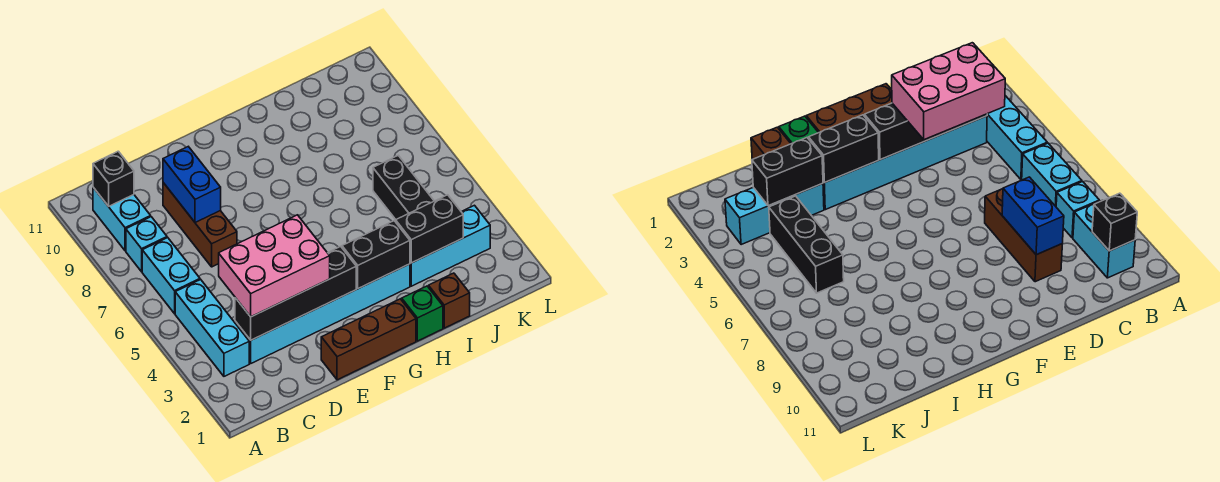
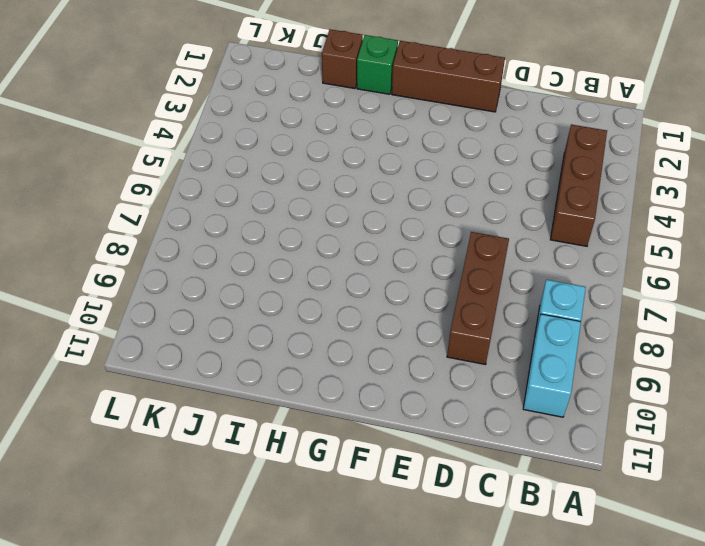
brown 1x3 brick [550,125,607,246] -> cyan 1x3 brick [175,280,249,376]
none -> cyan 1x2 brick [142,238,200,314]
none -> cyan 1x6 brick [235,264,410,363]
none -> cyan 1x3 brick [410,205,490,286]

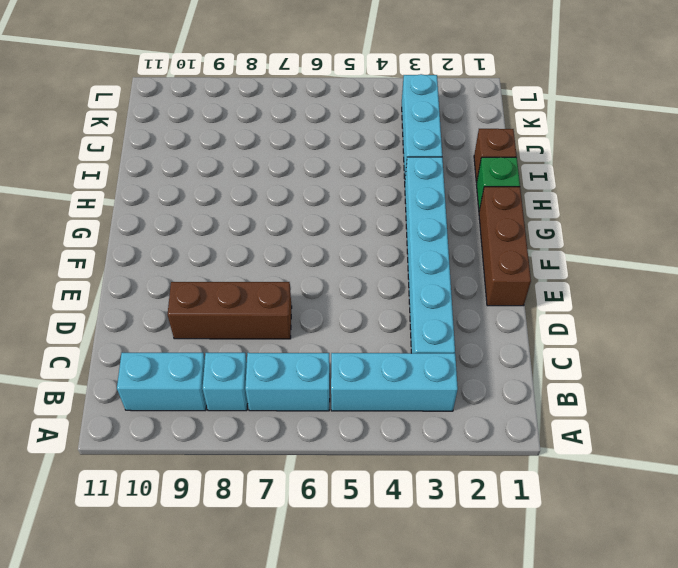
none -> black 1x3 brick [373,155,434,219]
none -> black 1x1 brick [93,151,134,206]
none -> black 1x4 brick [235,246,356,340]

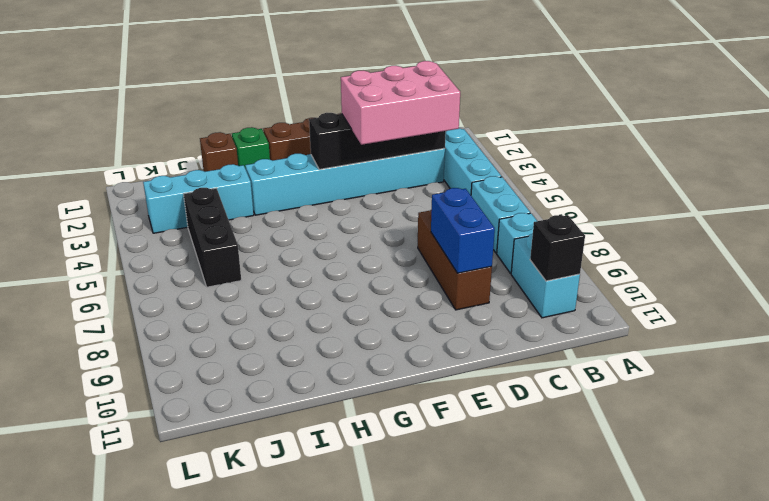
none -> black 1x2 brick [342,221,410,289]
none -> black 1x2 brick [396,195,463,263]

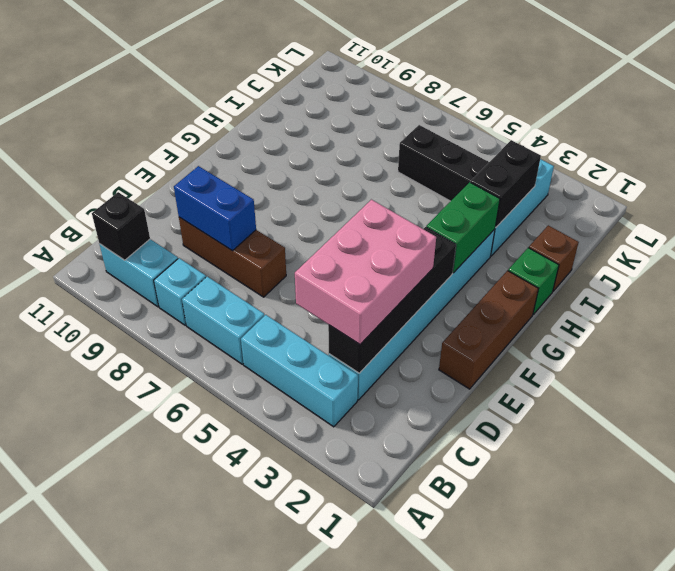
green 1x2 brick [426,182,500,273] -> black 1x2 brick [342,221,410,289]

